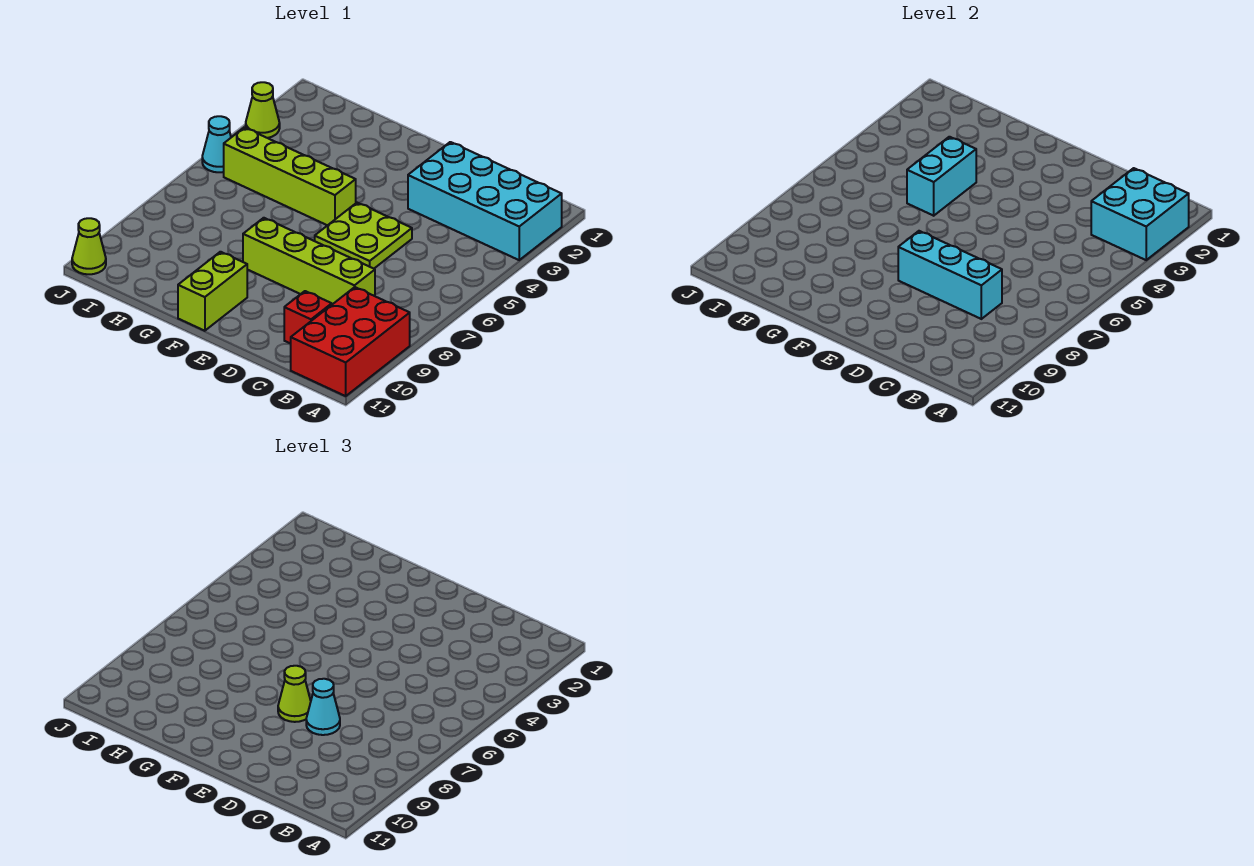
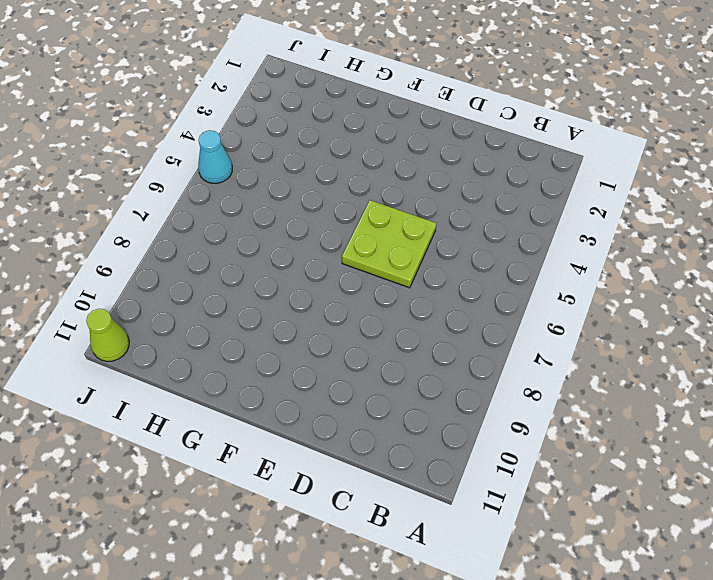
none -> cyan 2x4 brick [408,142,562,260]
none -> red 2x3 brick [291,287,410,396]
none -> lime 1x4 brick [243,218,375,304]

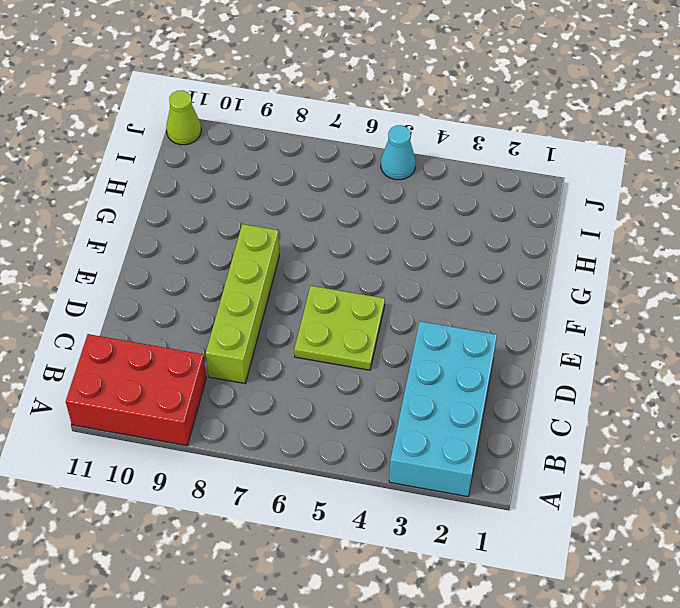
none -> red 1x1 brick [284,291,332,344]
none -> lime 1x4 brick [224,127,356,225]
none -> lime 1x2 brick [178,252,247,331]

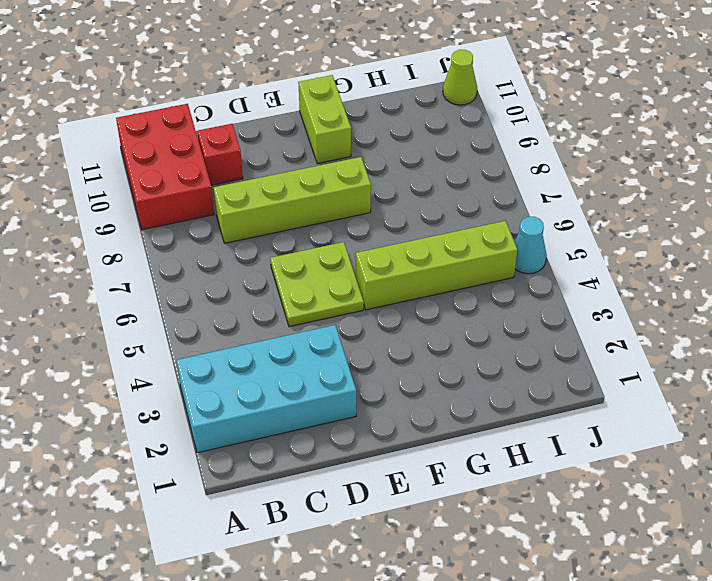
none -> lime 1x1 cone [246,82,280,138]
none -> cyan 2x2 brick [1091,168,1189,260]
none -> cyan 1x3 brick [898,231,1002,319]

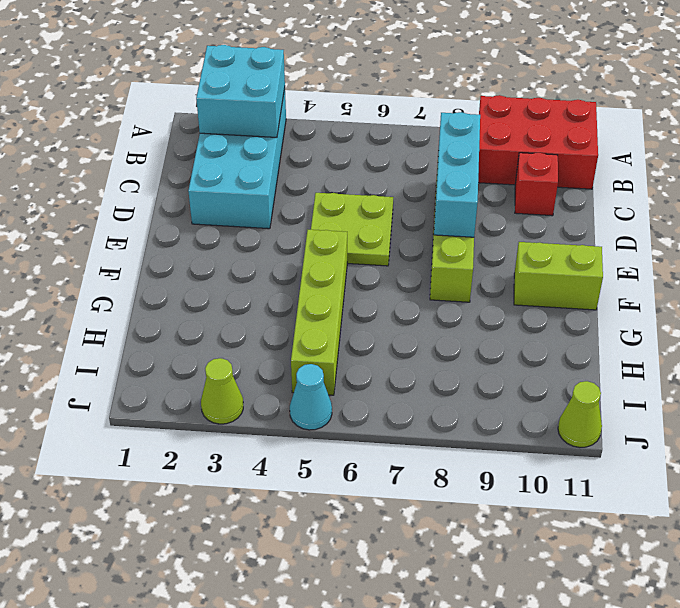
none -> cyan 1x2 brick [907,137,976,216]
none -> cyan 1x1 cone [306,679,340,735]
none -> lime 1x1 cone [278,666,311,722]

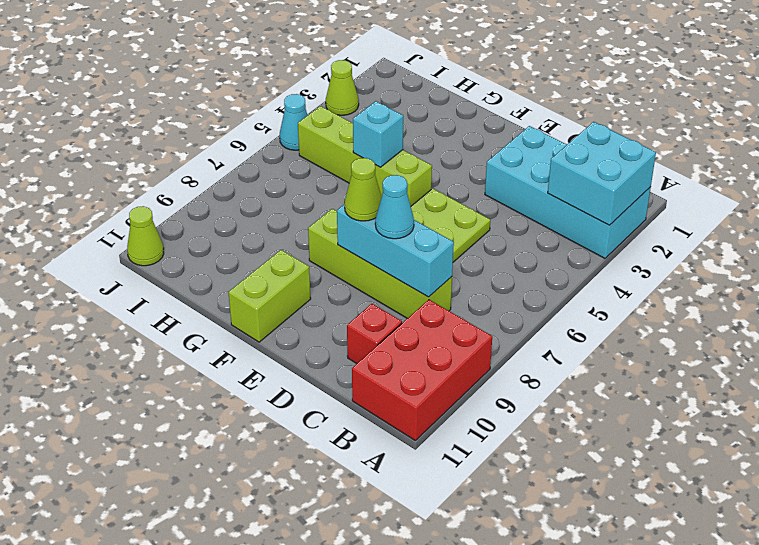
cyan 1x1 brick [353,101,403,167] -> cyan 1x2 brick [907,137,976,216]

